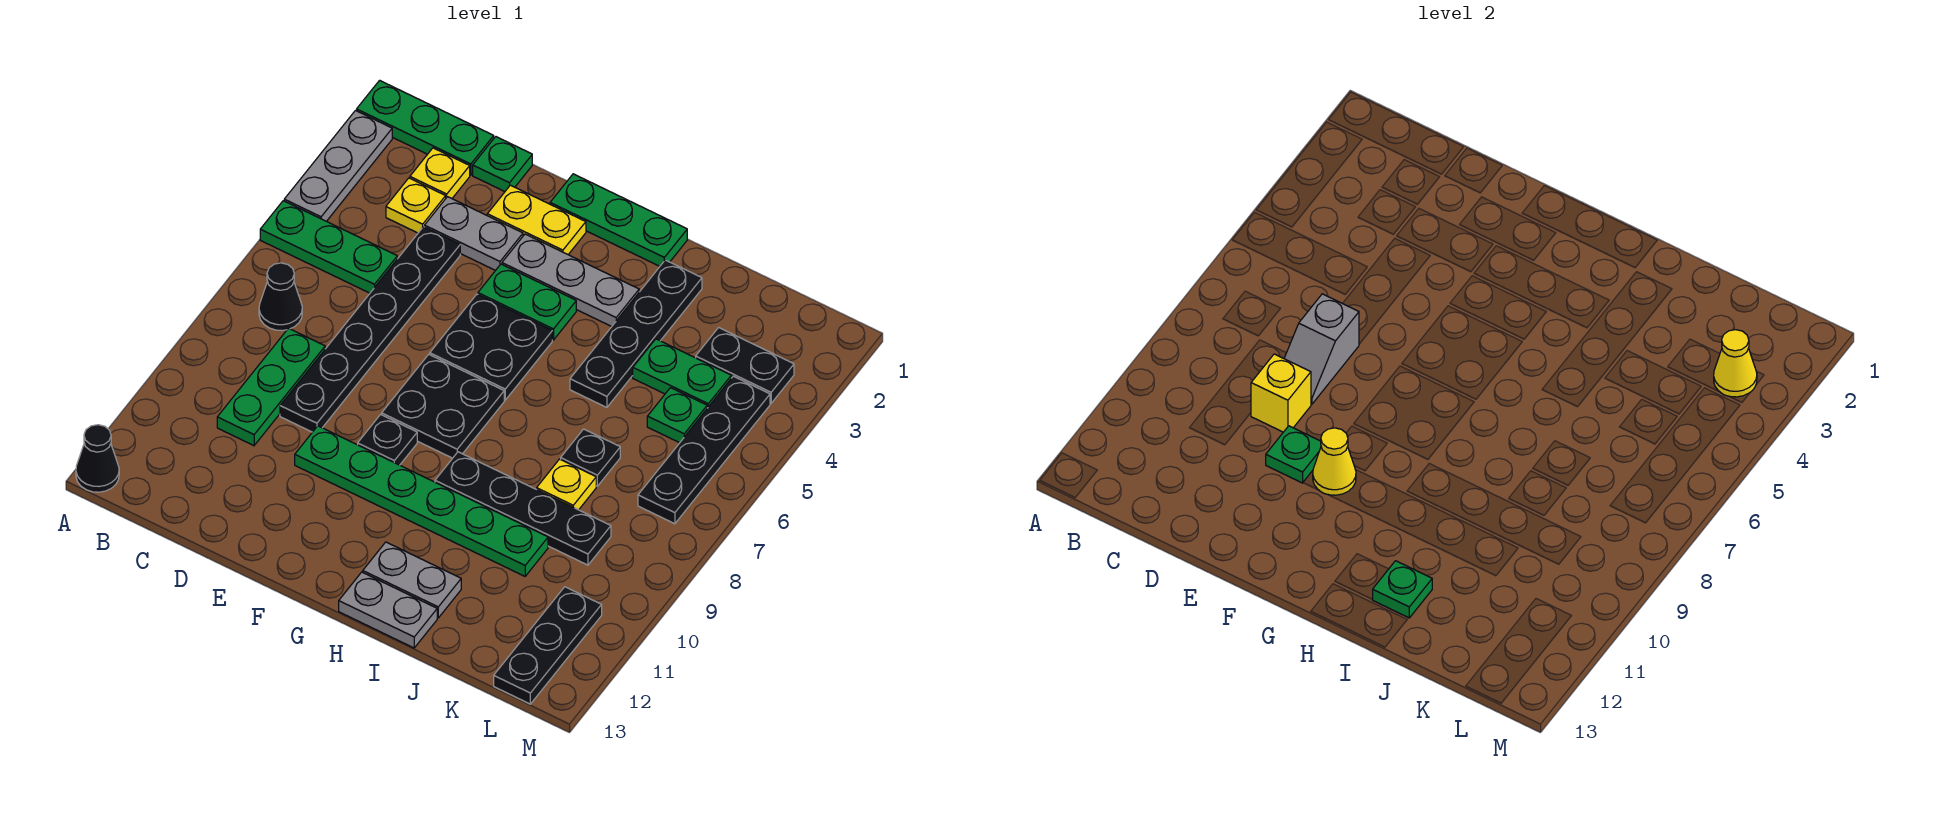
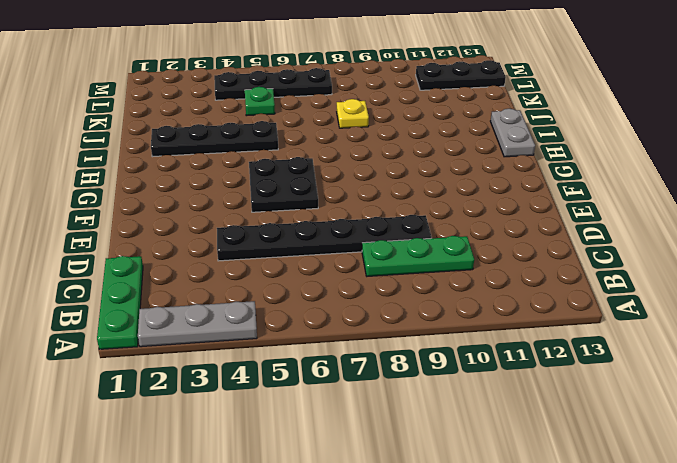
none -> green 1x3 plate [260,201,397,293]
none -> black 1x1 cone [76,425,119,492]
none -> black 1x1 cone [259,263,302,331]
none -> yellow 1x1 plate [410,148,470,198]

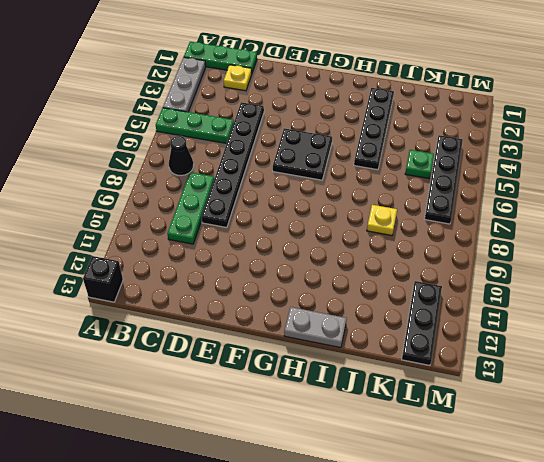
black 1x1 brick [83,256,123,302] -> black 1x1 cone [76,425,119,492]
none -> yellow 1x1 plate [386,178,446,233]
none -> green 1x1 plate [473,137,532,192]
none -> grey 1x2 plate [425,197,523,271]
none -> yellow 1x2 plate [487,185,586,254]

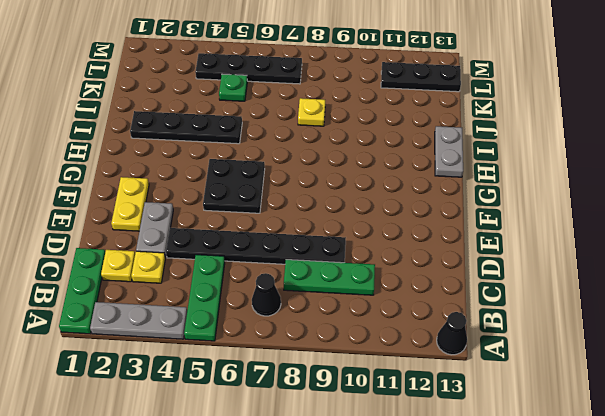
none -> green 1x1 plate [473,137,532,192]
none -> green 1x6 plate [295,426,548,576]
none -> green 1x3 plate [550,174,687,266]
none -> grey 1x3 plate [502,234,639,327]

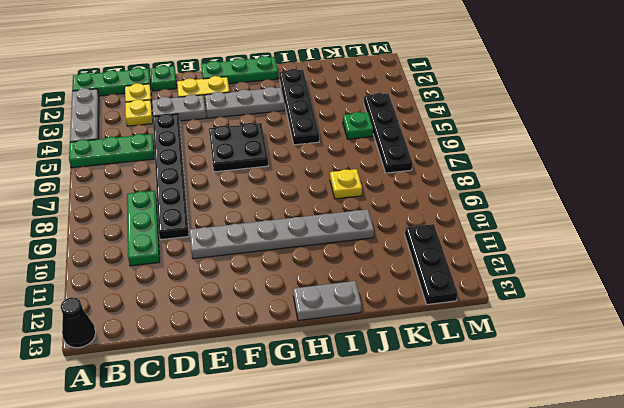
grey 1x6 plate [190,209,374,259] -> green 1x6 plate [295,426,548,576]
none -> black 1x1 cone [259,263,302,331]
none -> green 1x2 plate [478,264,576,340]
none -> black 2x2 plate [382,354,504,458]
none -> black 1x1 plate [358,414,417,465]

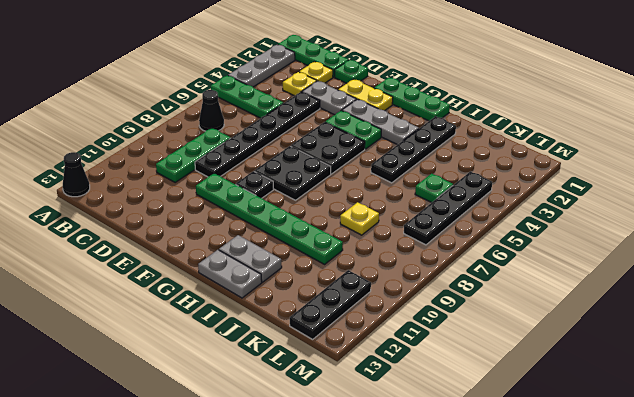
none -> black 1x4 plate [435,452,611,565]
none -> green 1x2 plate [633,339,731,408]
none -> black 1x1 plate [561,429,620,486]
none -> black 1x2 plate [696,328,794,403]

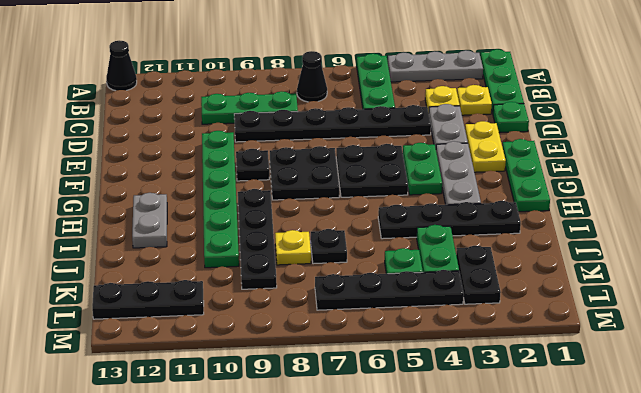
none -> grey 1x2 plate [339,572,437,648]
none -> grey 1x2 slope [1284,294,1359,404]
none -> yellow 1x1 brick [1251,354,1311,432]
none -> green 1x1 plate [1266,426,1321,483]

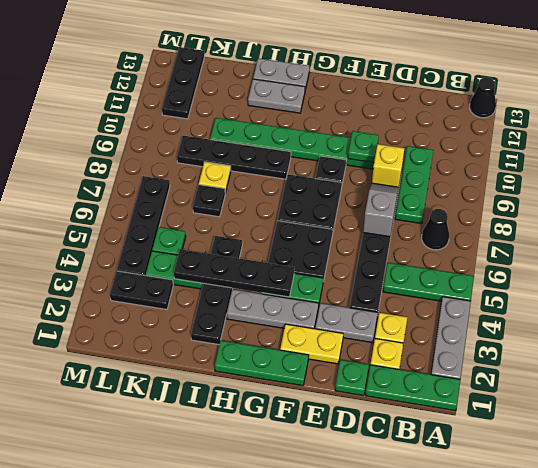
black 1x4 plate [174,249,295,297] -> none
none -> yellow 1x1 cone [1313,428,1356,495]
none -> green 1x1 plate [1372,561,1432,618]
none -> yellow 1x1 cone [1714,330,1757,397]

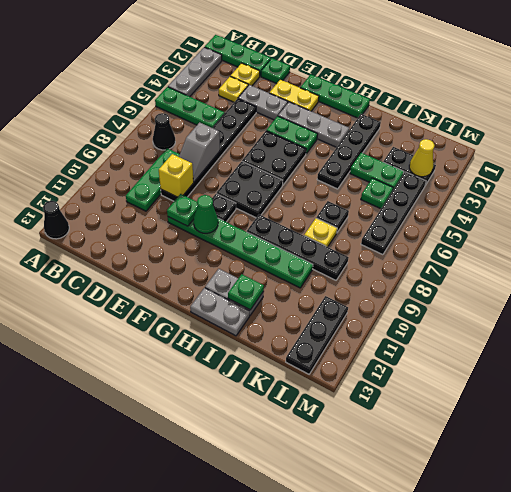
green 1x1 cone [194,195,218,233] -> yellow 1x1 cone [1313,428,1356,495]

